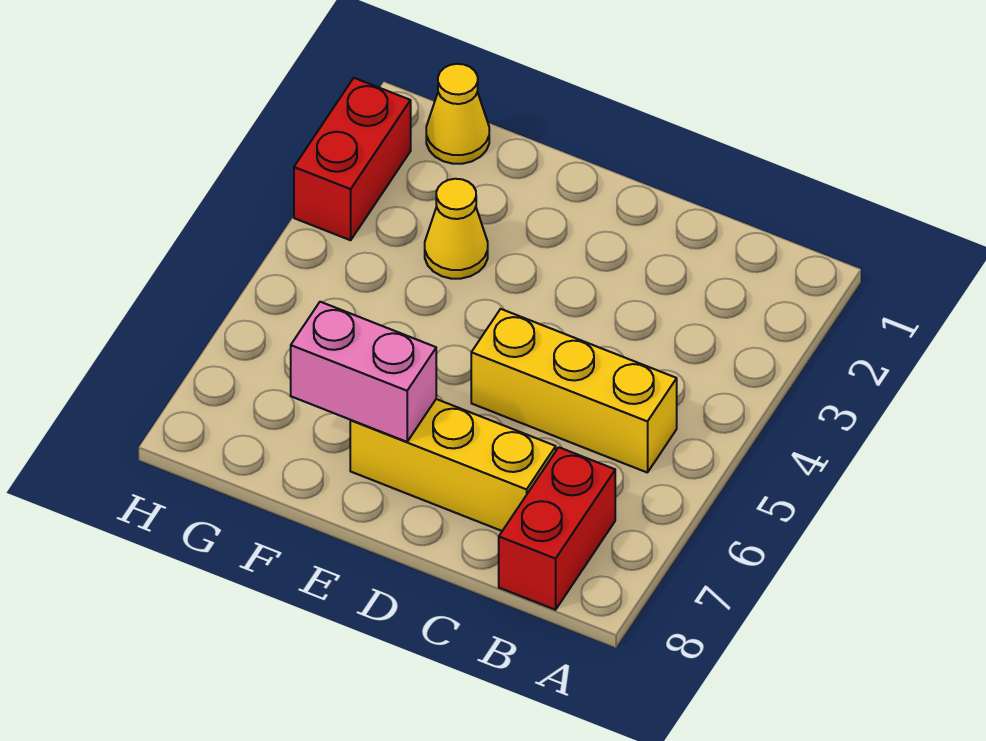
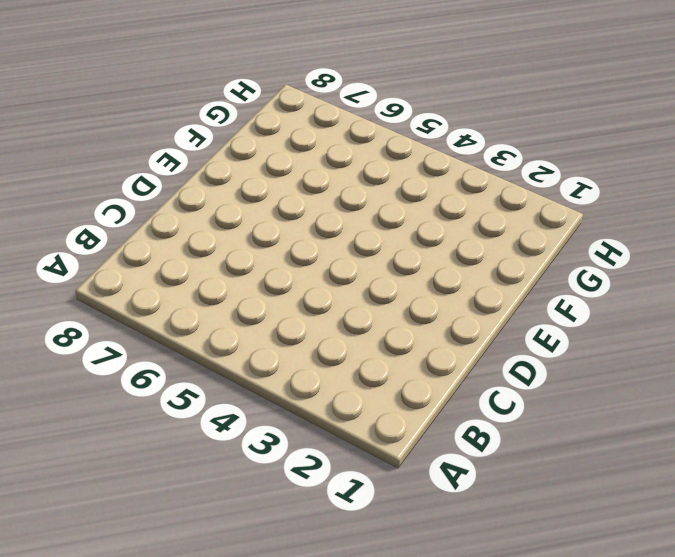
none -> yellow 1x3 brick [471,309,677,473]
none -> red 1x2 brick [499,447,615,610]

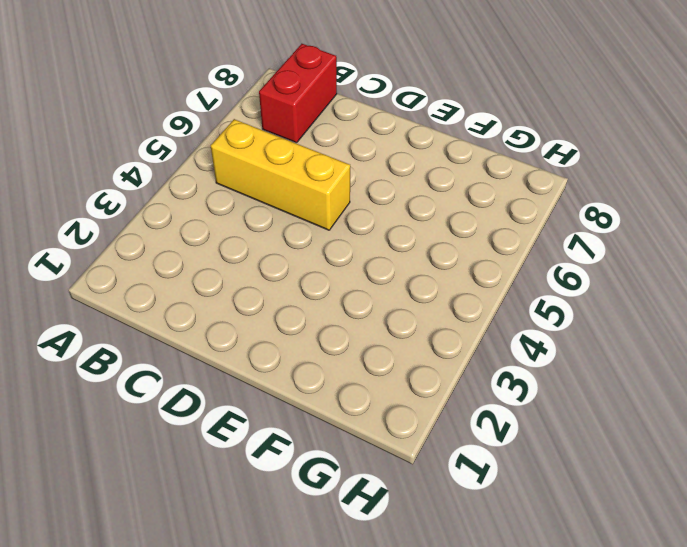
none -> yellow 1x3 brick [350,399,556,531]
none -> yellow 1x1 cone [425,179,488,279]

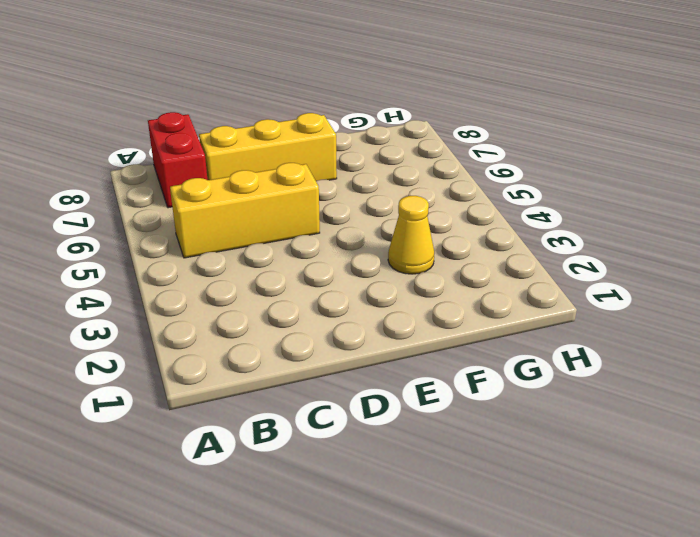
none -> yellow 1x1 cone [426,64,489,164]
none -> red 1x2 brick [294,78,411,240]

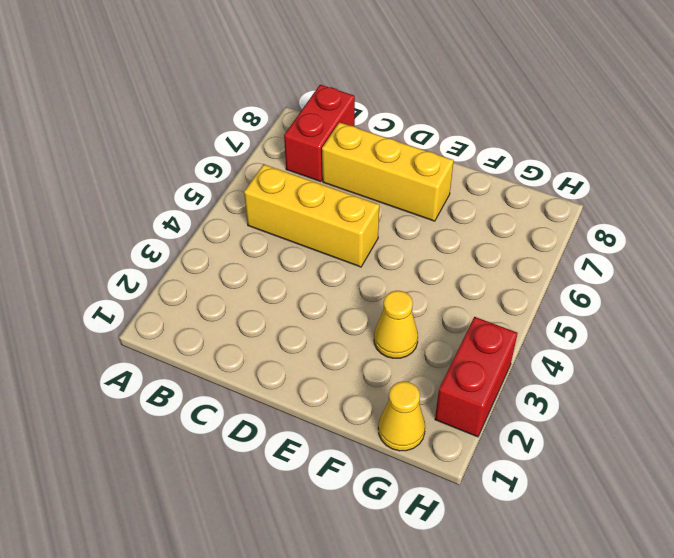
none -> pink 1x2 brick [291,302,436,442]

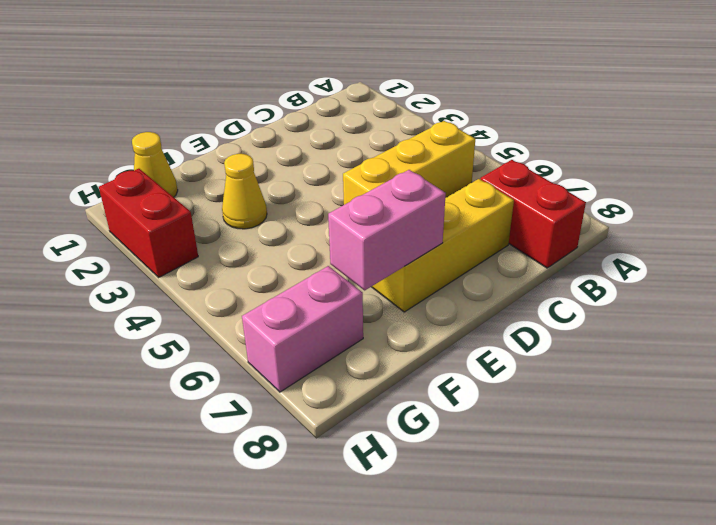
pink 1x2 brick [242,266,363,392] -> none

